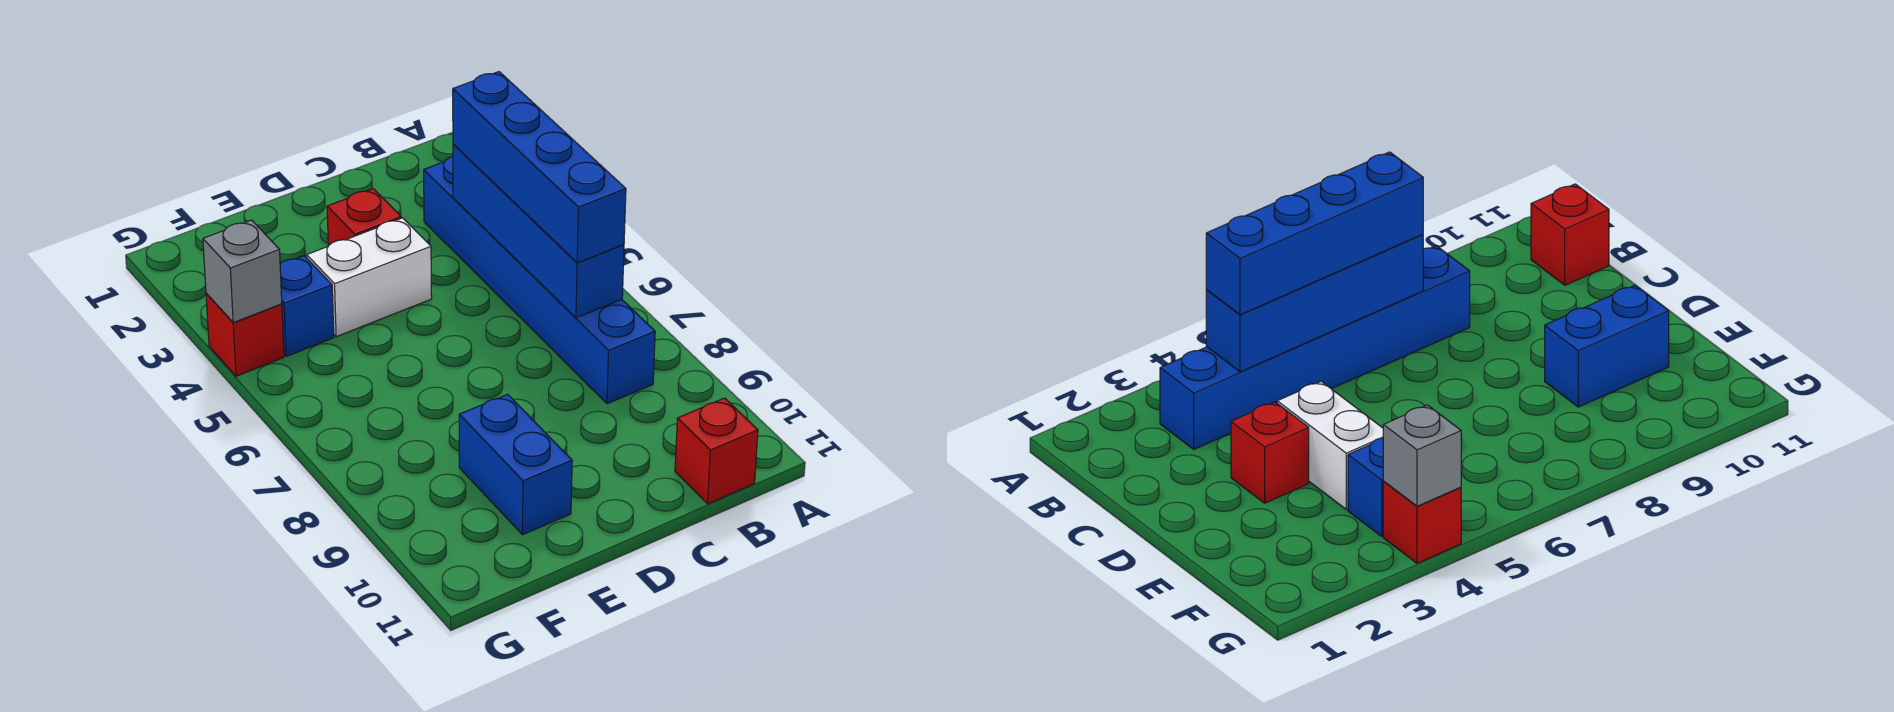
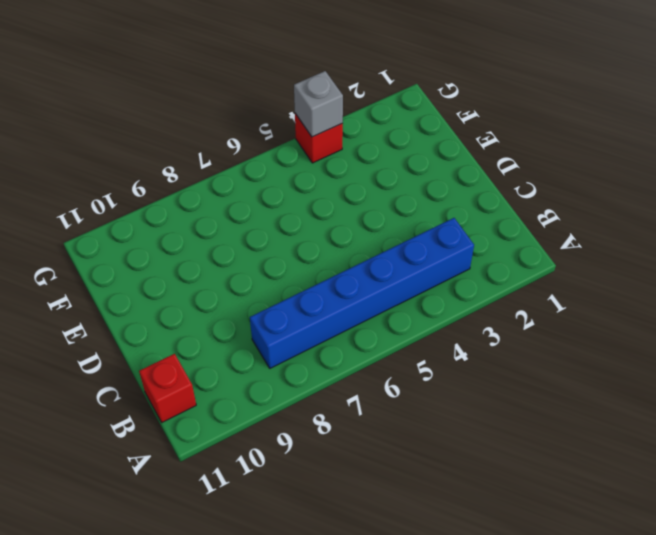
none -> red 1x1 brick [327,189,401,246]
none -> white 1x2 brick [307,218,432,337]

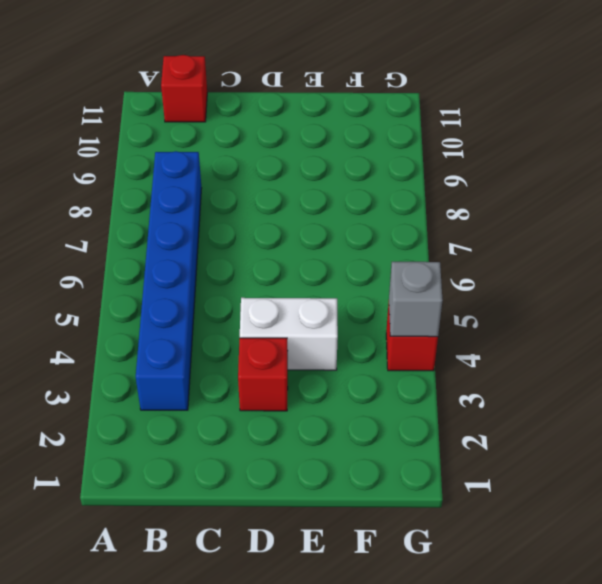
none -> blue 1x2 brick [459,394,572,535]
none -> blue 1x1 brick [280,256,334,356]

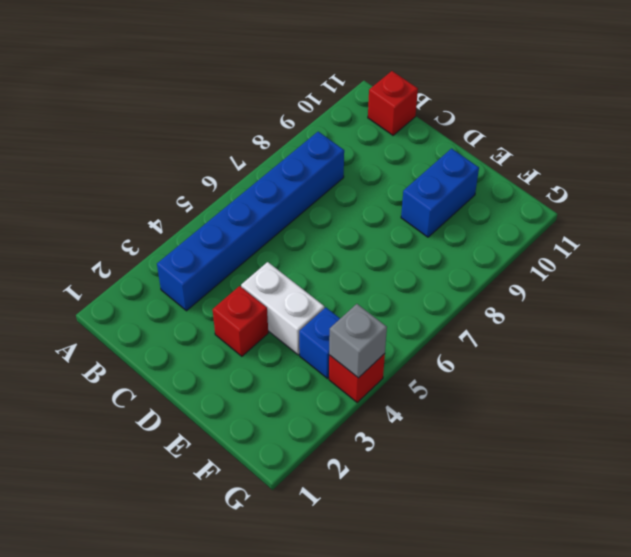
none -> blue 1x4 brick [453,144,624,318]
none -> blue 1x4 brick [453,72,626,263]

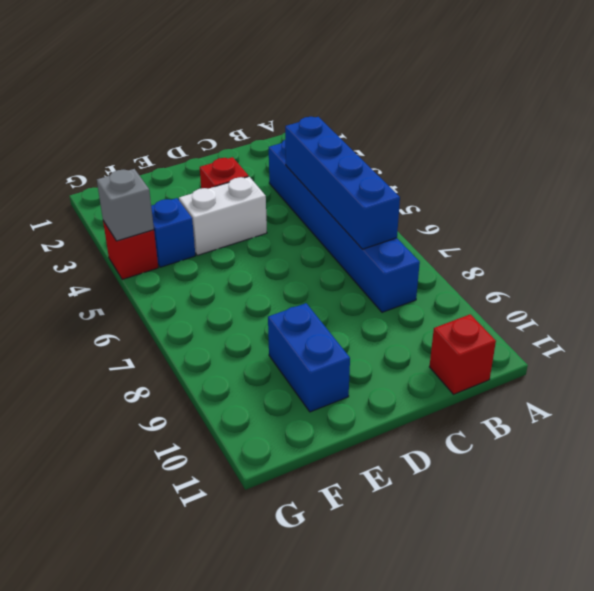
none -> blue 1x4 brick [453,72,626,263]

